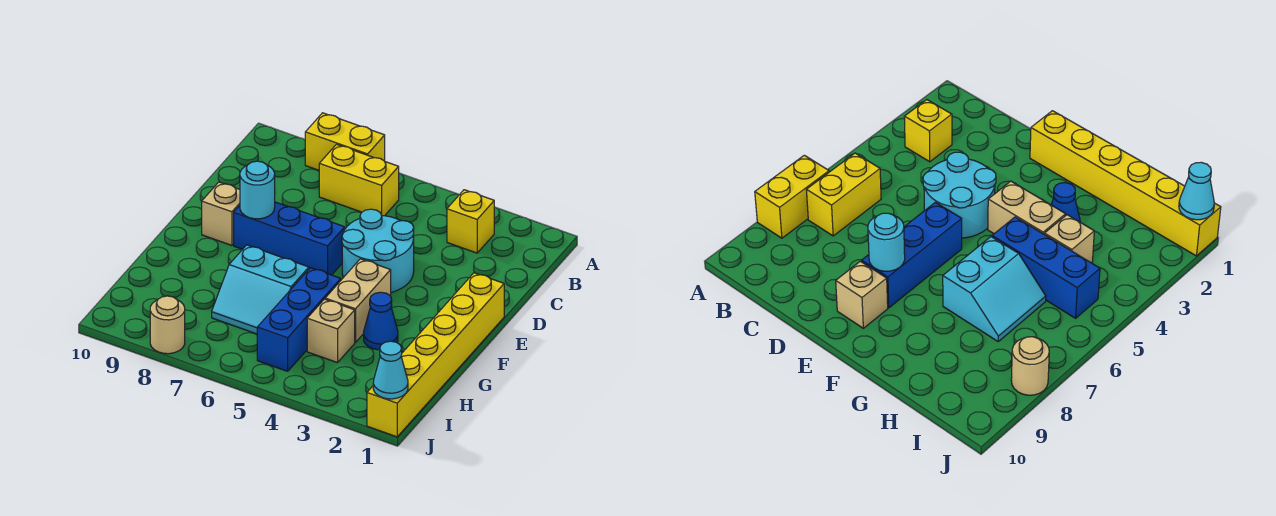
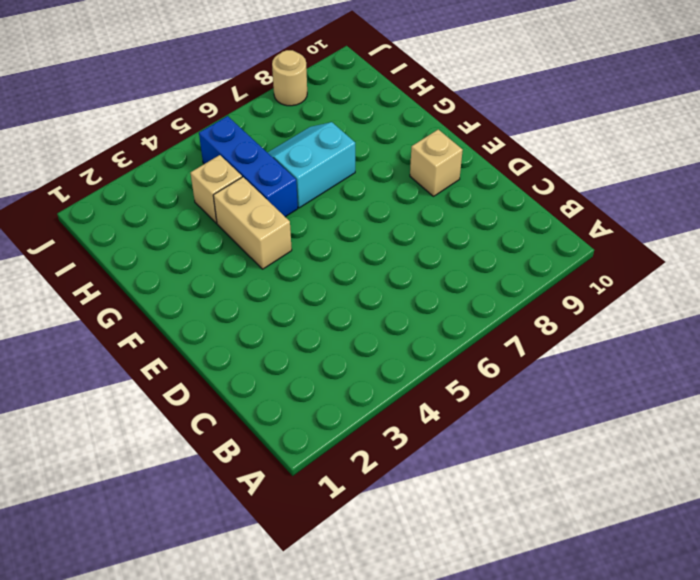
none -> yellow 1x2 brick [305,113,385,170]
none -> yellow 1x1 brick [447,190,494,253]
none -> yellow 1x2 brick [319,144,399,216]

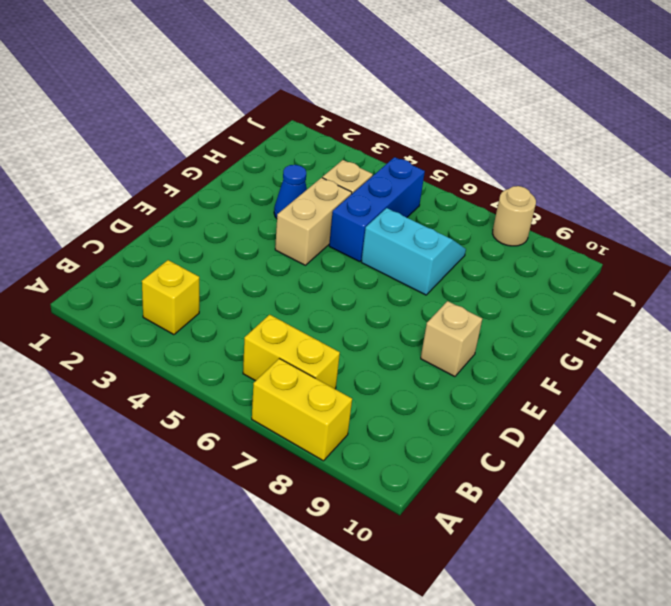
none -> cyan 2x2 round brick [342,209,414,292]
none -> yellow 1x6 brick [367,273,504,437]
none -> blue 1x3 brick [234,202,345,275]

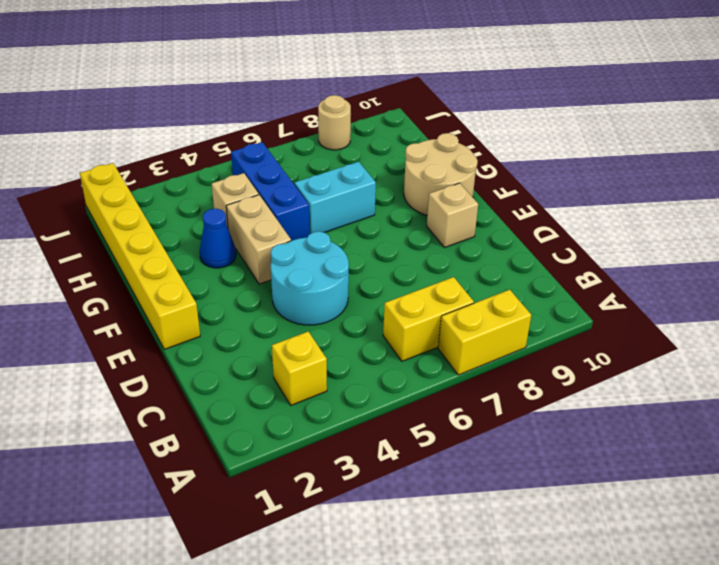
tan 2x2 round brick [404,133,478,215] -> none
none -> blue 1x3 brick [234,202,345,275]
none -> cyan 1x1 round brick [240,161,275,219]
none -> cyan 1x1 cone [373,341,408,399]

